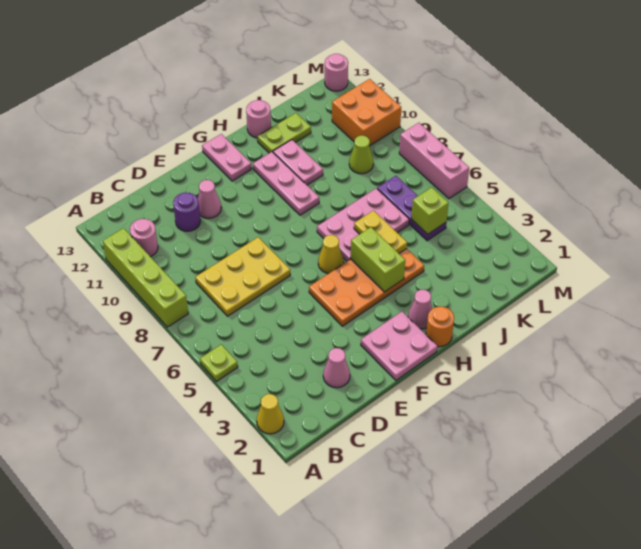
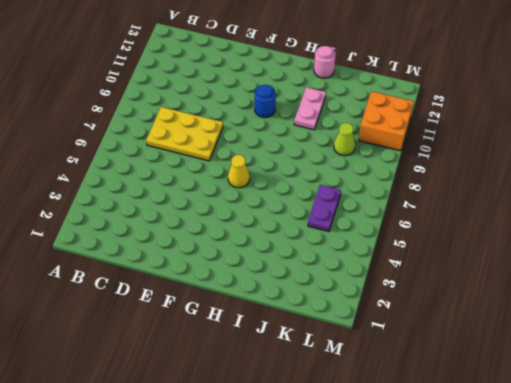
blue 1x1 round brick [255,85,276,118] -> none
purple 1x2 plate [308,185,341,232] -> purple 1x3 plate [377,176,446,241]
none -> yellow 1x1 cone [257,394,284,434]
none -> lime 1x1 plate [200,345,238,382]
none -> lime 1x4 brick [103,228,188,327]

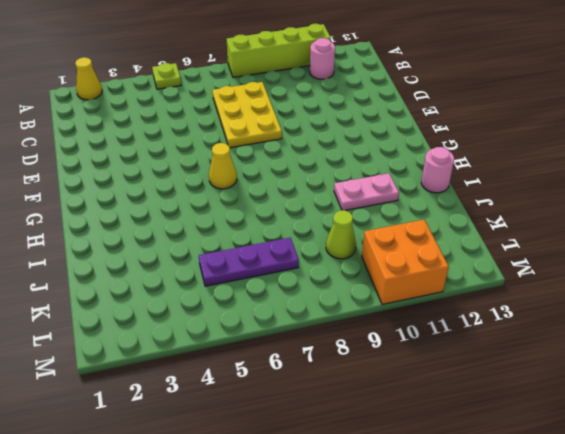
none -> pink 1x1 cone [323,348,350,388]
none -> purple 1x1 round brick [173,193,200,231]
none -> pink 1x1 cone [198,180,221,218]

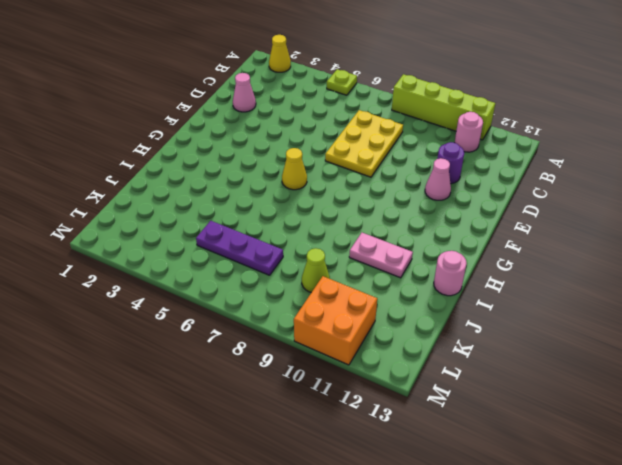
none -> pink 2x2 plate [361,312,437,380]
none -> orange 2x4 plate [309,249,424,326]
none -> pink 1x2 plate [202,134,251,181]

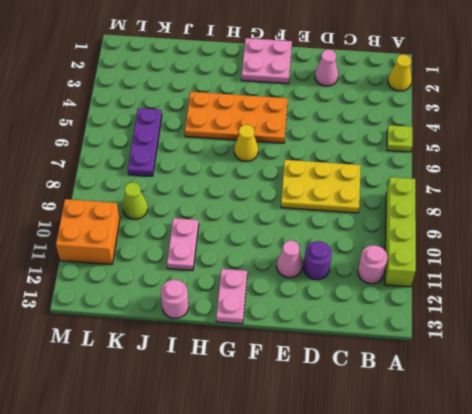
none -> orange 1x1 round brick [426,307,454,347]
none -> pink 1x1 cone [408,290,432,329]
none -> pink 2x3 plate [317,188,409,261]

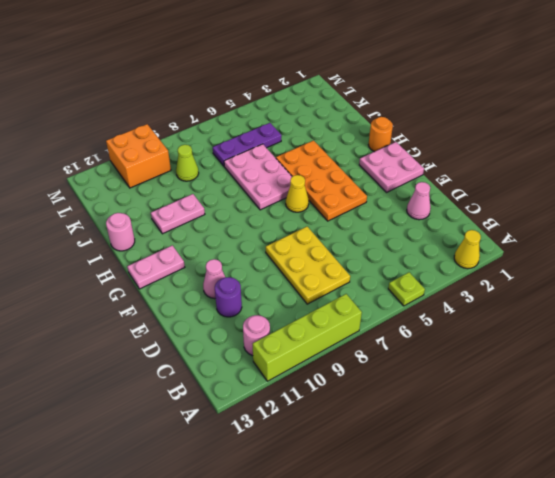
none -> pink 1x1 cone [408,290,432,329]
none -> pink 1x3 plate [253,152,319,215]
none -> lime 1x2 plate [258,113,311,153]

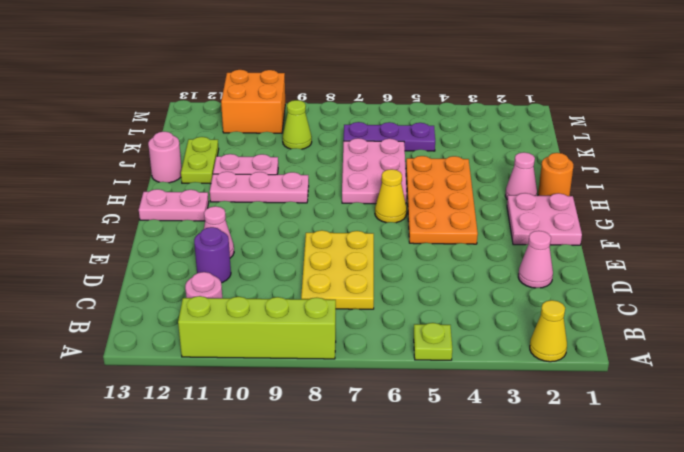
none -> pink 1x3 brick [399,123,469,199]
none -> pink 1x1 round brick [325,54,348,91]
none -> lime 1x2 brick [351,227,405,292]

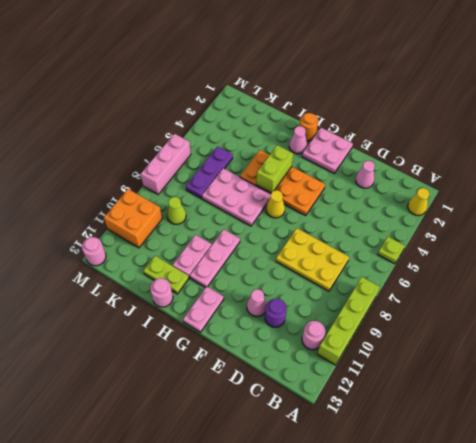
none -> yellow 1x2 plate [354,211,407,253]
none -> lime 1x1 brick [411,187,448,234]

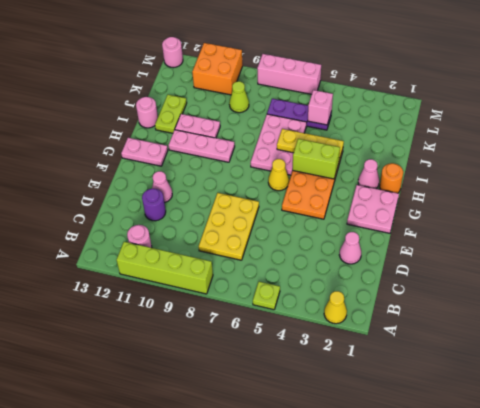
yellow 1x3 plate [277,129,344,160] -> yellow 1x2 plate [354,211,407,253]
pink 1x1 brick [308,90,333,125] -> lime 1x1 brick [411,187,448,234]

